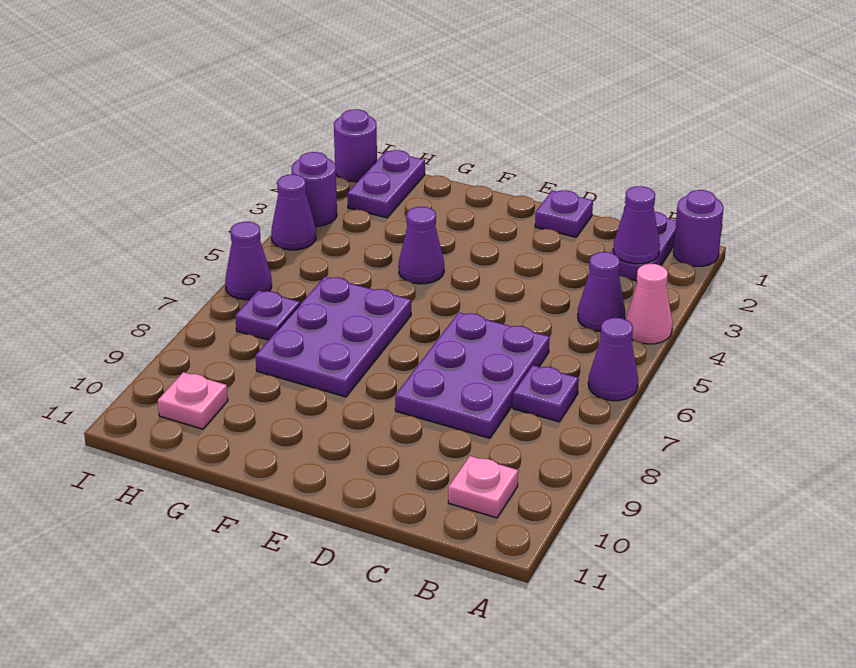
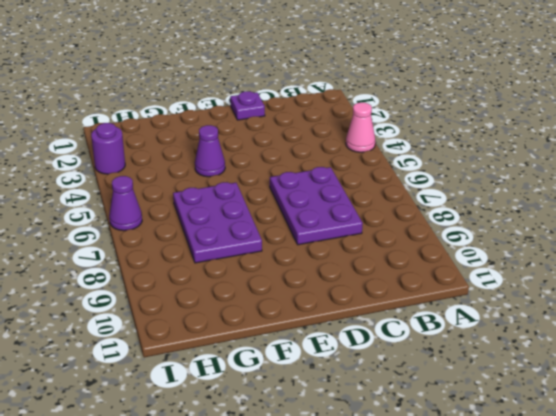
none -> purple 1x1 round brick [673,190,724,266]
none -> purple 1x1 cone [588,318,638,401]
none -> purple 1x2 plate [610,212,676,281]

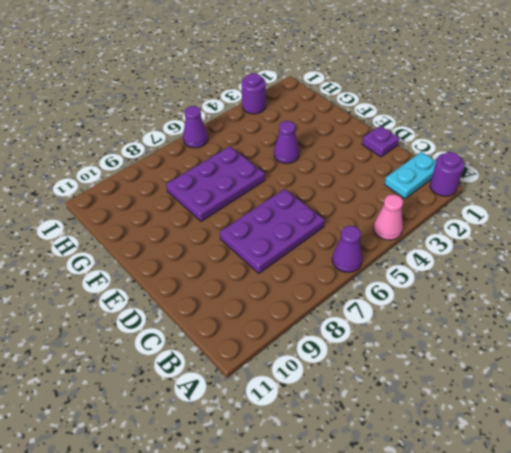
cyan 1x2 plate [385,152,436,199] -> purple 1x2 plate [610,212,676,281]
none -> purple 1x1 cone [578,252,625,332]
none -> purple 1x1 plate [513,365,579,422]
none -> pink 1x1 plate [448,456,518,518]

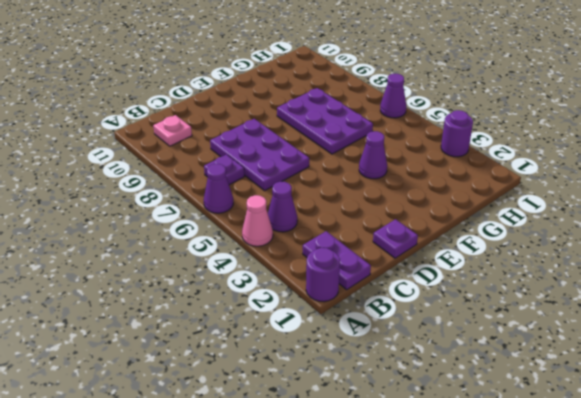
none -> purple 1x2 plate [347,150,425,218]
none -> purple 1x1 plate [235,290,300,340]
none -> pink 1x1 plate [158,372,228,429]

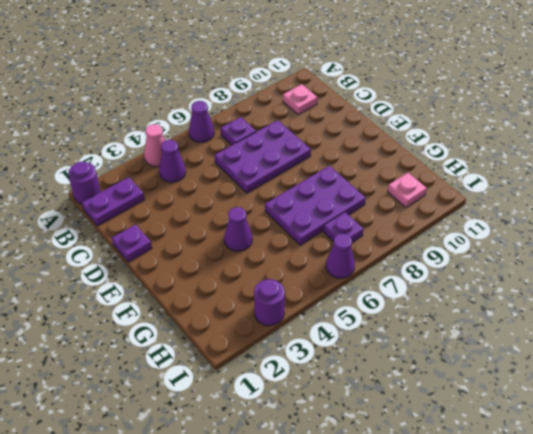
none -> purple 1x2 plate [347,150,425,218]
none -> purple 1x1 round brick [334,109,377,182]
none -> purple 1x1 cone [271,174,316,250]

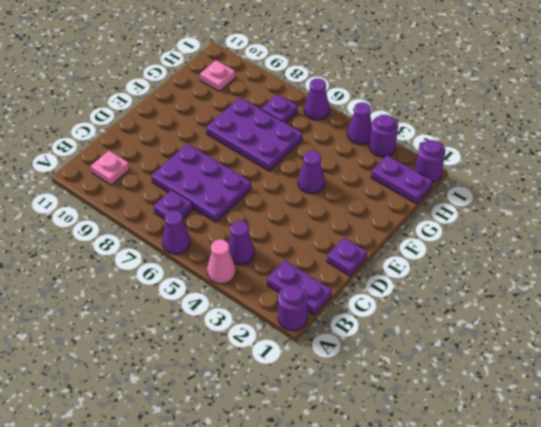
none -> purple 1x1 cone [613,186,660,264]

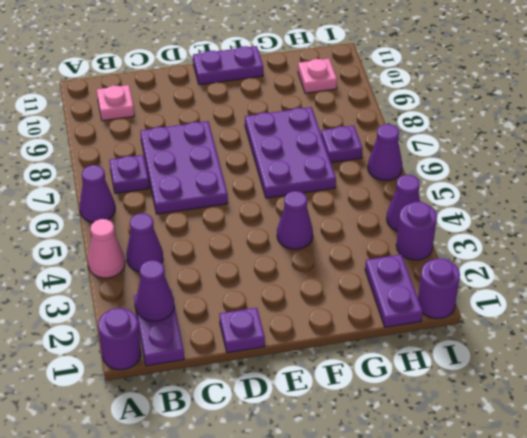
purple 1x2 plate [193,46,263,85] -> none

